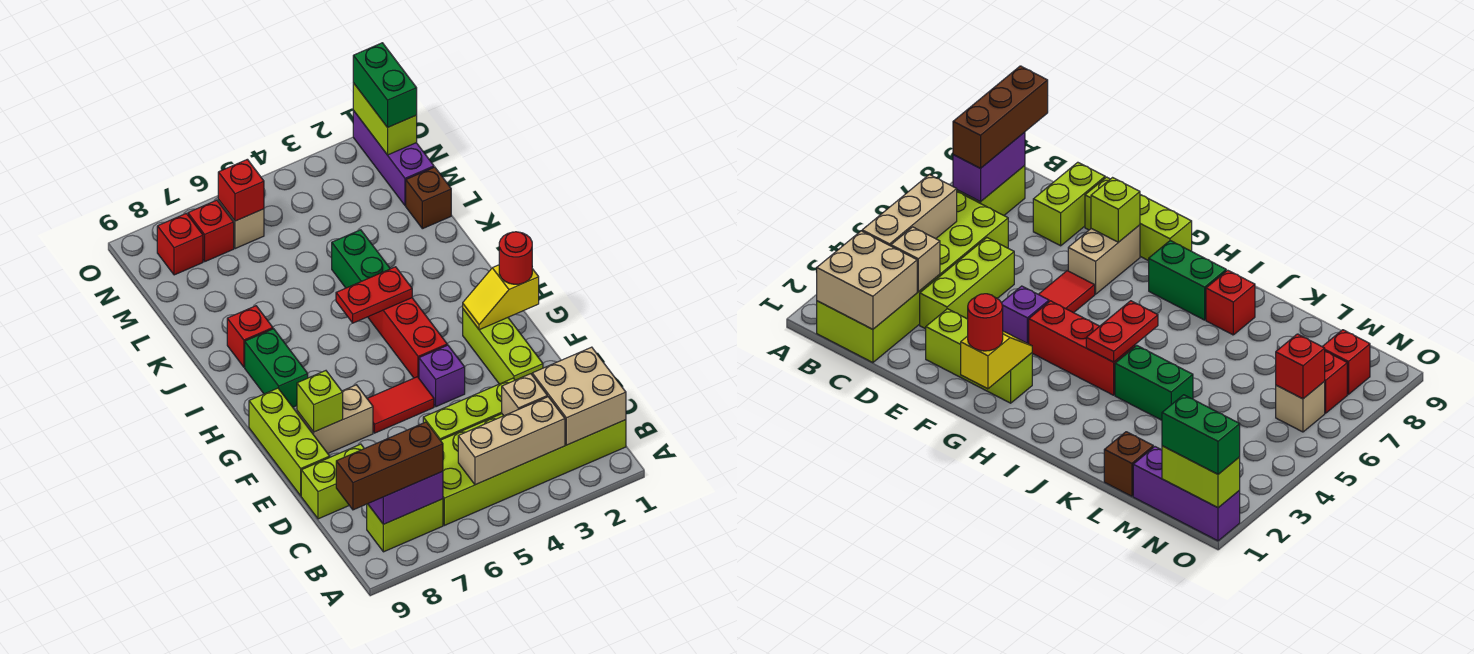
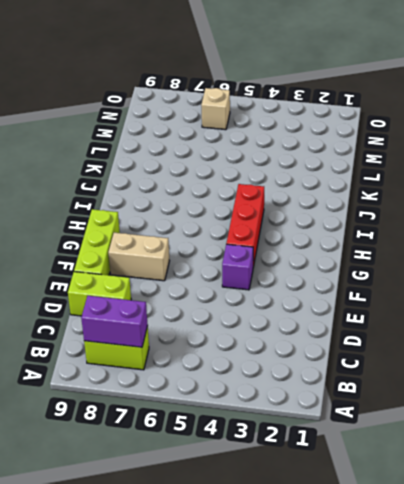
none -> lime 2x6 brick [440,414,626,525]
none -> lime 1x3 brick [423,378,515,440]
none -> lime 1x3 brick [463,309,543,384]
none -> red 1x2 tile [367,377,434,433]

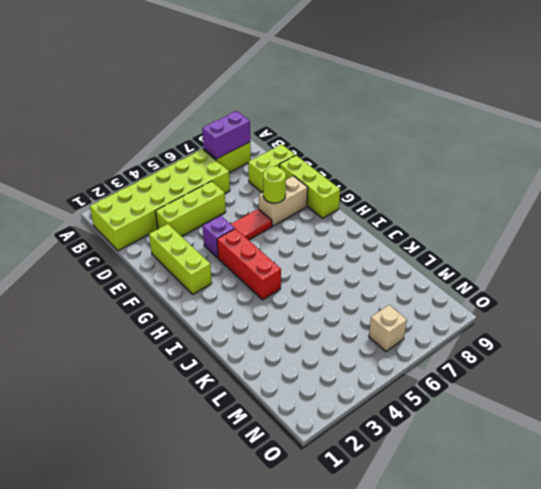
lime 1x1 round brick [263,166,286,203] -> none
none -> green 1x2 brick [245,329,308,407]
none -> green 1x2 brick [332,230,390,288]
none -> red 1x1 brick [227,306,273,367]
none -> brown 1x1 brick [406,167,451,229]

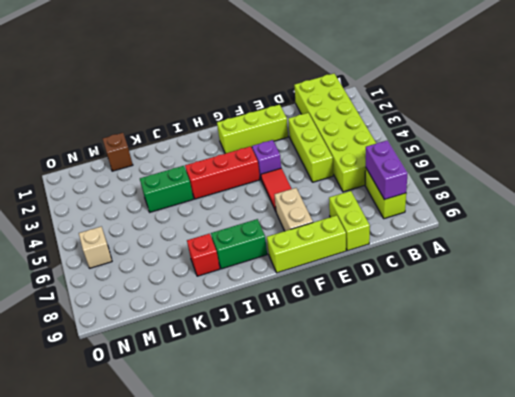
none -> purple 1x3 brick [353,111,434,206]
none -> red 1x1 brick [188,200,234,261]
none -> red 1x1 brick [157,213,203,275]
none -> tan 2x2 brick [532,347,626,445]

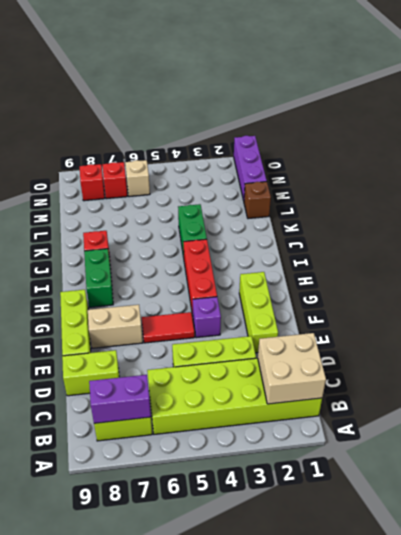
none -> tan 1x3 brick [458,397,565,485]
none -> tan 1x1 brick [502,374,547,416]
none -> lime 1x1 brick [297,371,343,432]
none -> yellow 1x2 slope [463,265,539,330]

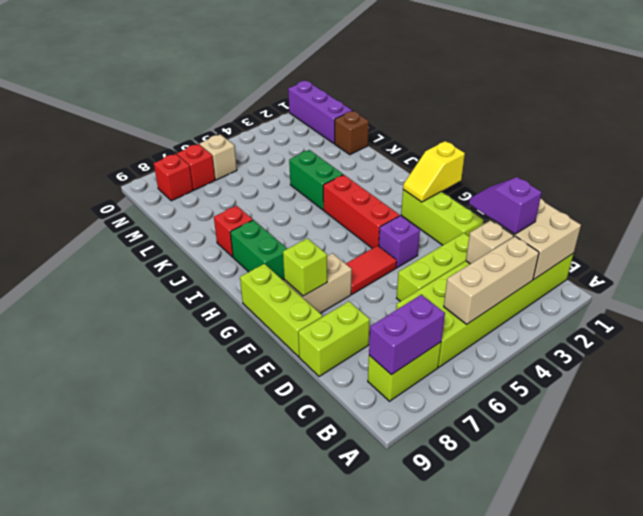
purple 1x2 slope [469,177,542,234] -> none
none -> red 1x2 plate [336,267,412,323]
none -> lime 1x2 brick [353,83,417,155]
none -> red 1x1 brick [218,159,264,221]
none -> brown 1x3 brick [336,422,443,510]

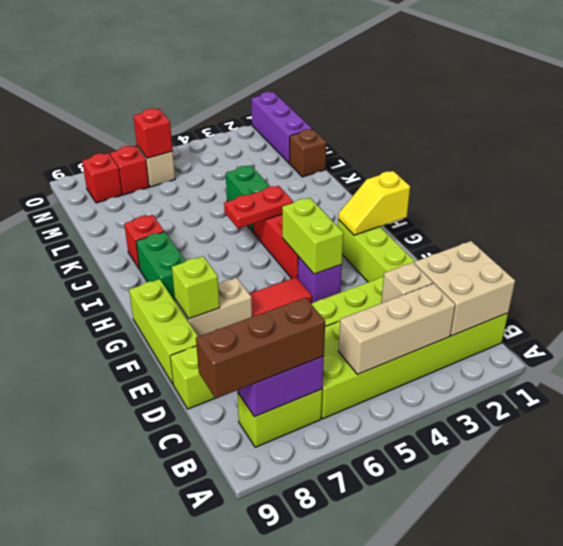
lime 1x2 brick [282,198,344,274] -> lime 1x2 brick moved to [353,83,417,155]
none -> red 1x1 round brick [499,232,532,284]
none -> green 1x2 brick [353,43,417,127]

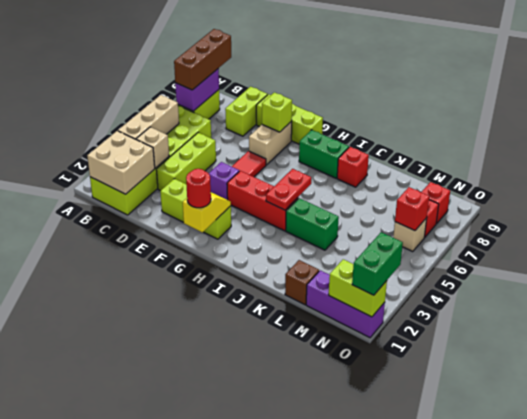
green 1x2 brick [352,232,403,295] -> green 1x2 brick turned to [353,43,417,127]

